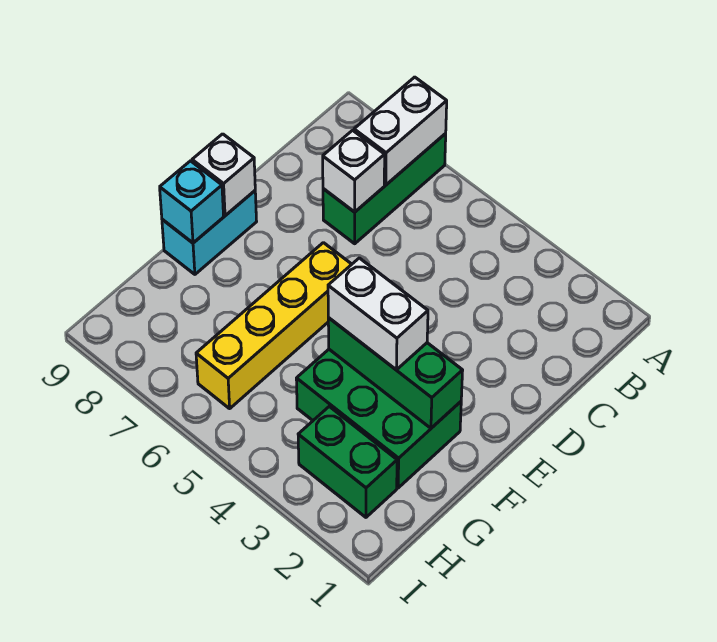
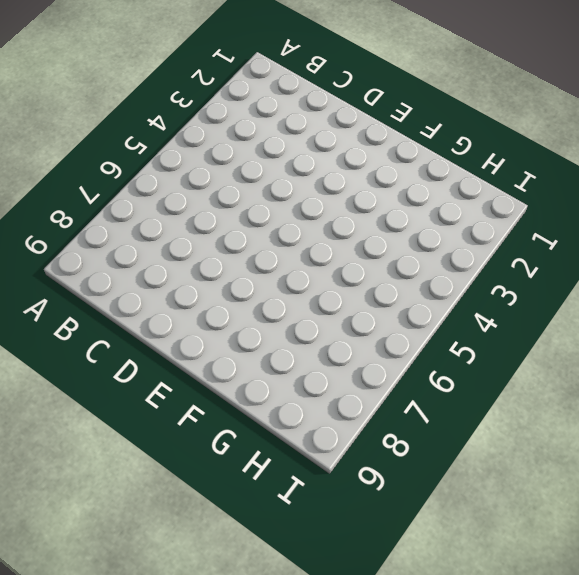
none -> green 1x3 brick [323,134,446,244]
none -> yellow 1x4 brick [196,243,352,409]

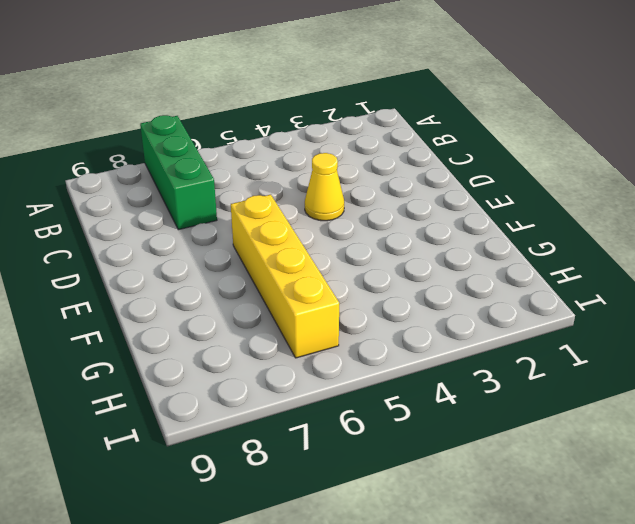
yellow 1x1 cone [305,153,344,221] -> none
none -> cyan 1x2 brick [162,191,257,274]
none -> green 2x3 brick [296,349,461,488]

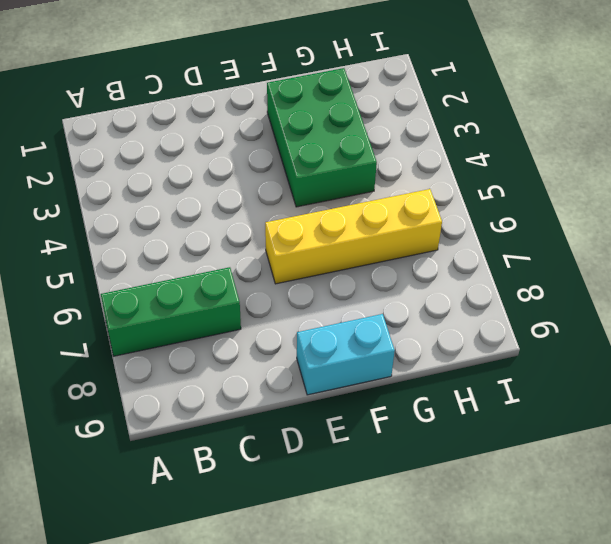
none -> green 1x2 brick [298,407,397,517]
none -> white 1x2 brick [354,77,447,185]

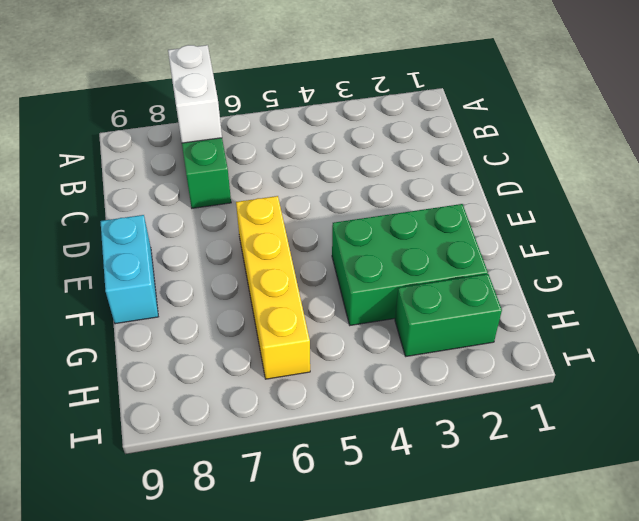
none -> white 1x1 brick [323,130,385,212]
none -> white 1x1 brick [192,134,255,216]

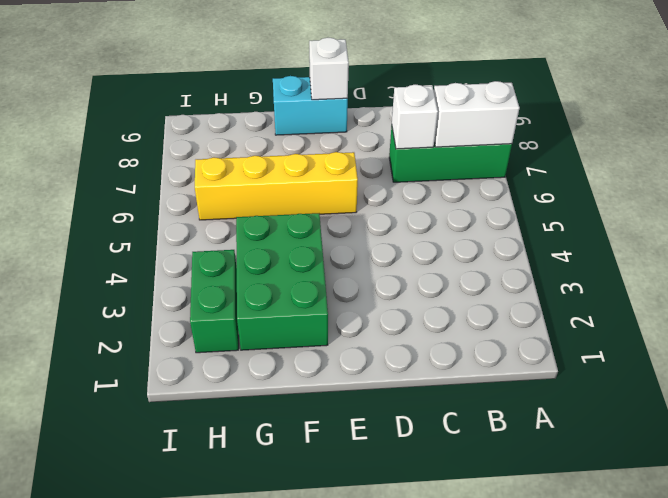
none -> green 1x3 brick [328,318,463,428]
none -> cyan 1x1 brick [160,161,224,243]

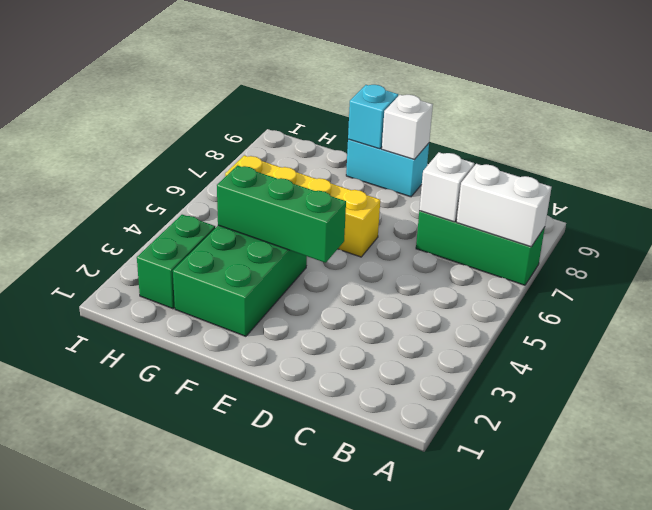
green 1x3 brick [217,166,346,263] -> green 1x3 brick turned to [328,318,463,428]
none -> white 1x2 brick [328,258,428,370]

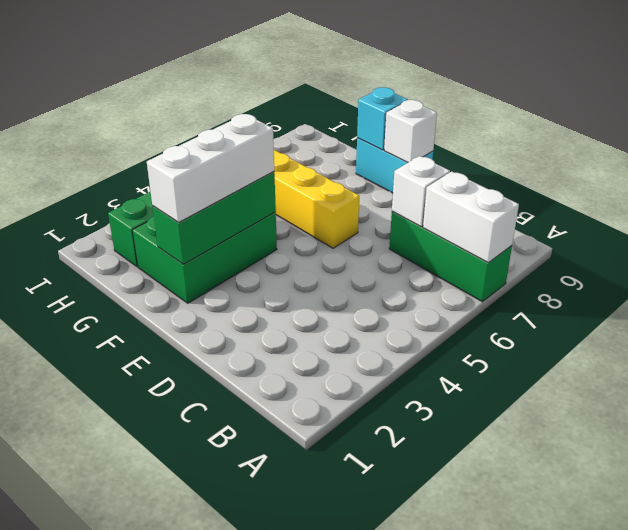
white 1x3 brick [147,114,274,222] -> white 1x2 brick [328,258,428,370]

